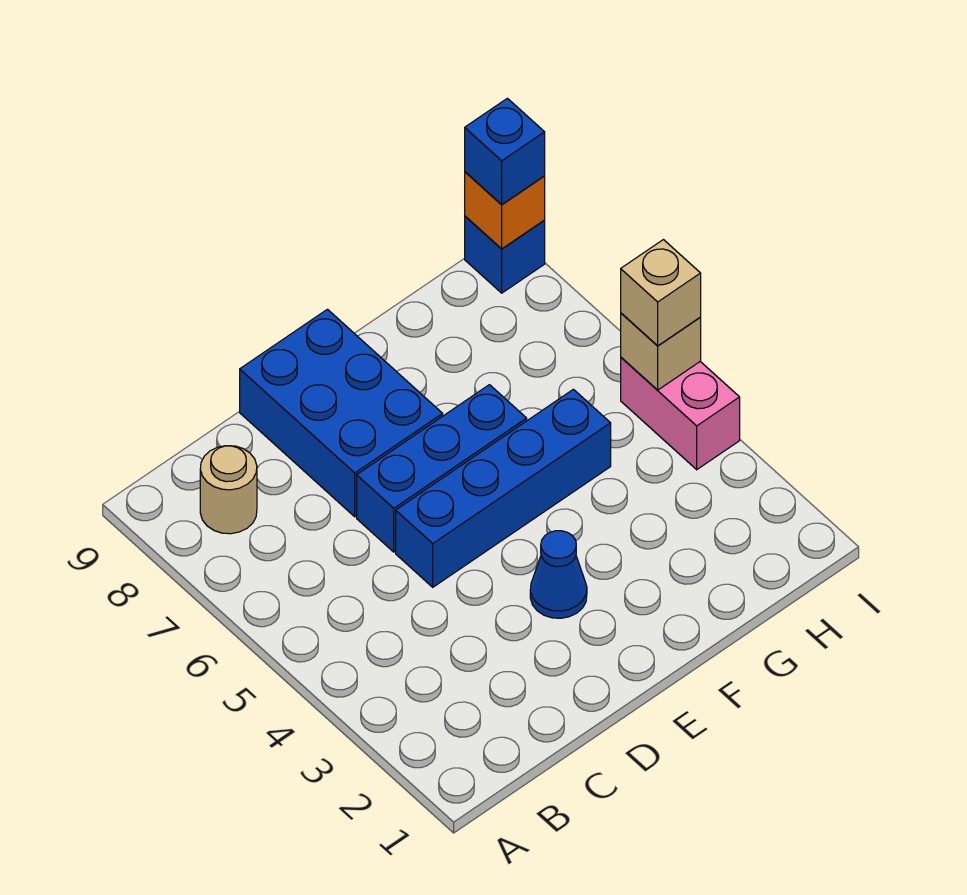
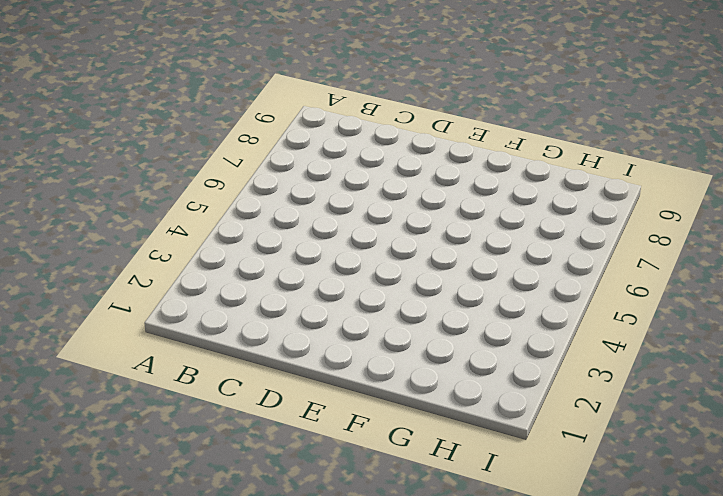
none -> tan 1x1 round brick [200,446,257,534]
none -> blue 1x4 brick [396,389,611,587]

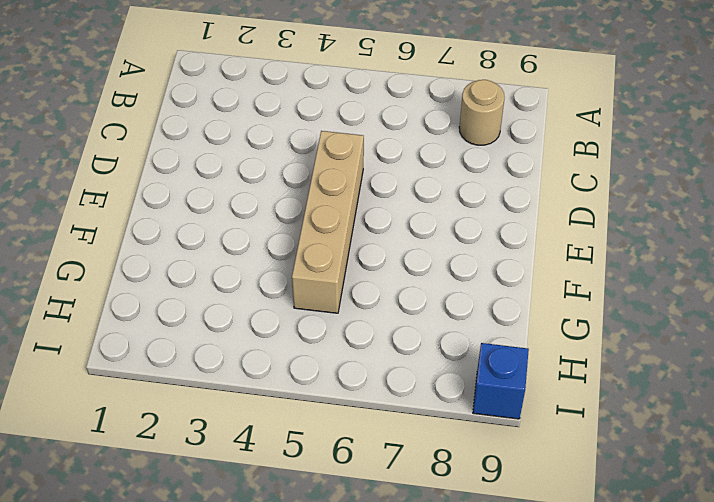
tan 1x4 brick [292,131,364,313] -> blue 1x4 brick [396,389,611,587]
none -> blue 1x3 brick [357,385,527,552]
none -> blue 2x3 brick [240,309,443,517]

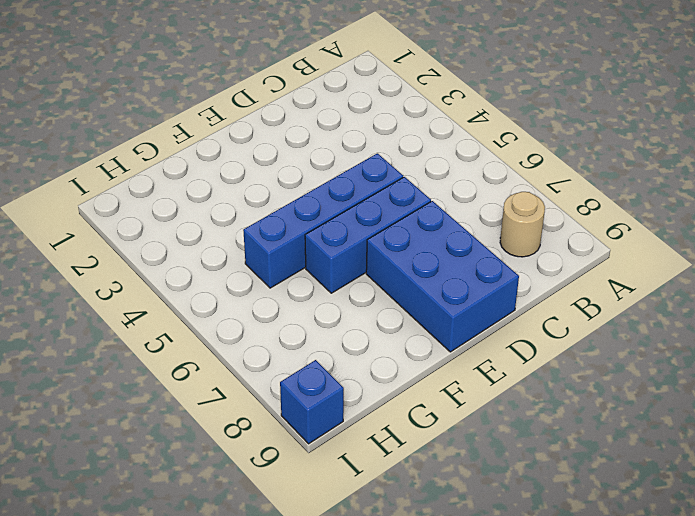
none -> blue 1x1 cone [530,531,587,618]
none -> pink 1x2 brick [621,358,740,470]

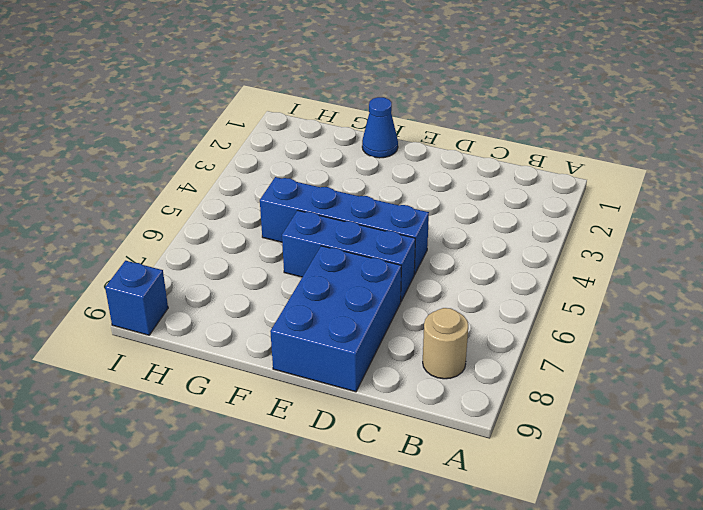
blue 1x1 cone [362,97,398,158] -> blue 1x1 cone moved to [530,531,587,618]
none -> pink 1x2 brick [621,358,740,470]
none -> tan 1x1 brick [621,313,701,390]

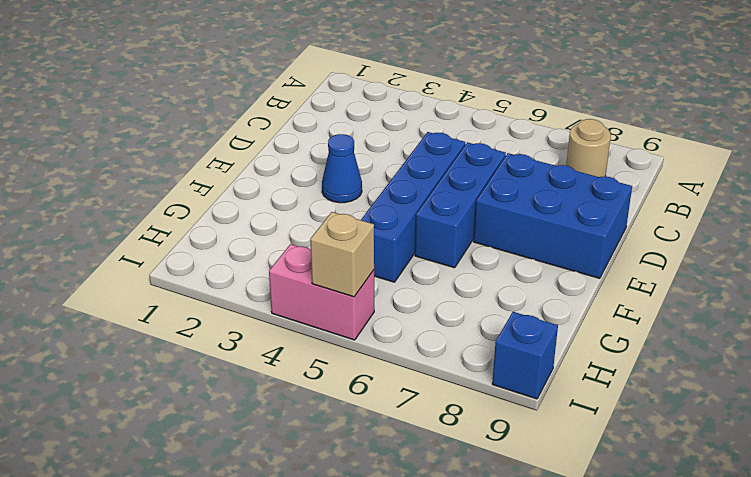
none -> orange 1x1 brick [465,172,545,249]
none -> tan 1x1 brick [621,240,701,346]

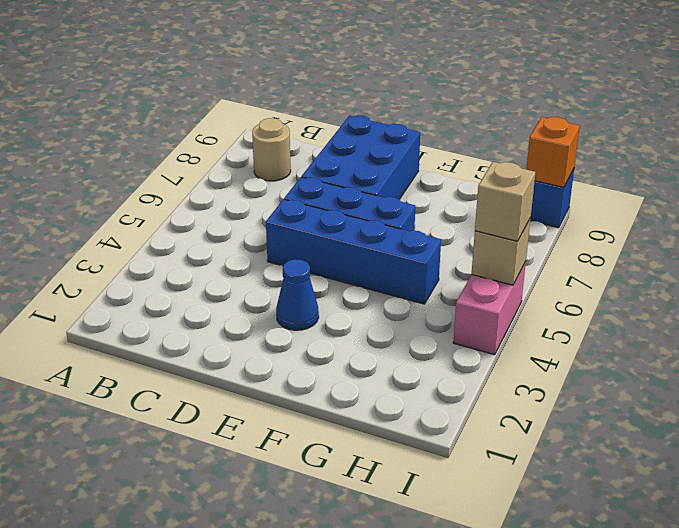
none -> blue 1x1 brick [465,98,545,205]

